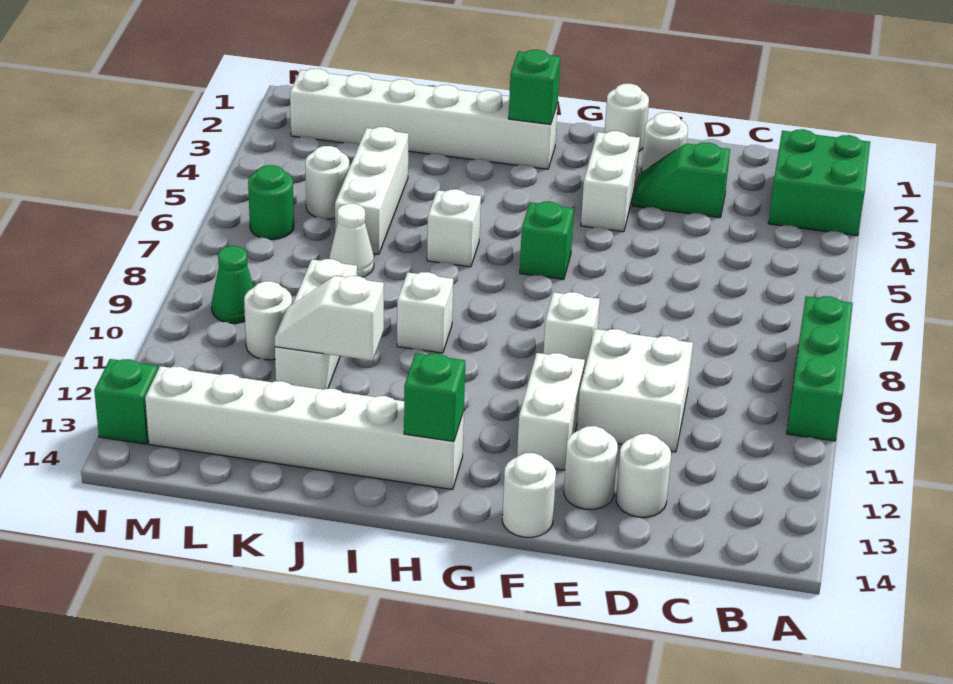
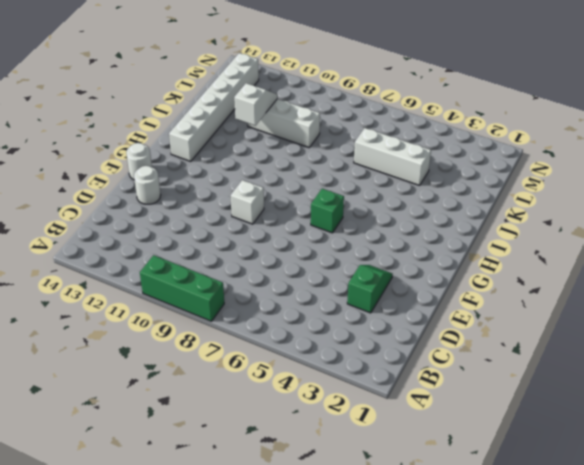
none -> green 2x2 brick [768,129,870,236]
none -> white 2x2 brick [577,329,693,452]
none -> white 1x1 round brick [616,434,671,517]

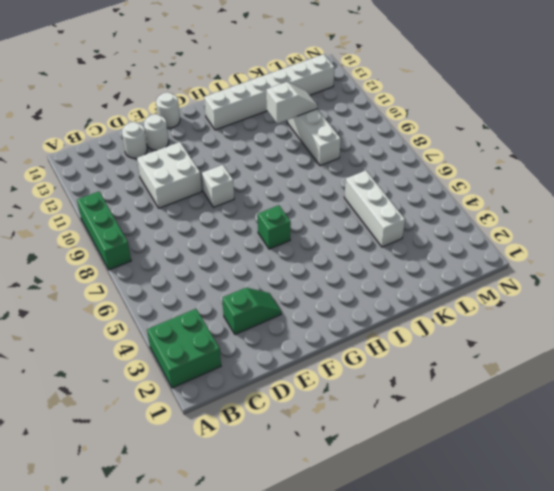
none -> white 1x1 round brick [641,113,688,172]
none -> white 1x1 round brick [605,84,649,151]
none -> white 1x2 brick [581,131,640,232]

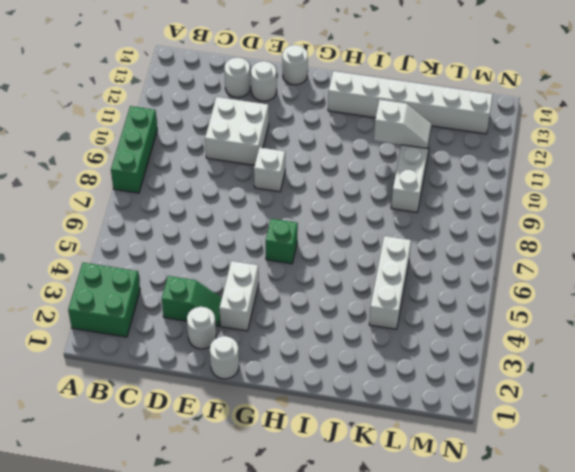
none -> white 1x2 brick [517,353,585,470]
none -> white 1x6 brick [290,69,558,169]
none -> white 1x1 brick [427,189,481,267]

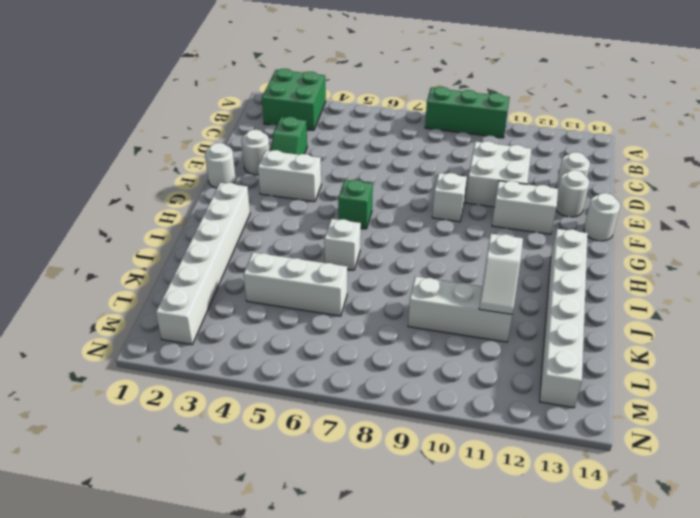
none -> white 1x1 brick [397,272,453,353]
none -> white 1x1 cone [329,204,374,277]
none -> white 1x1 round brick [305,146,349,219]

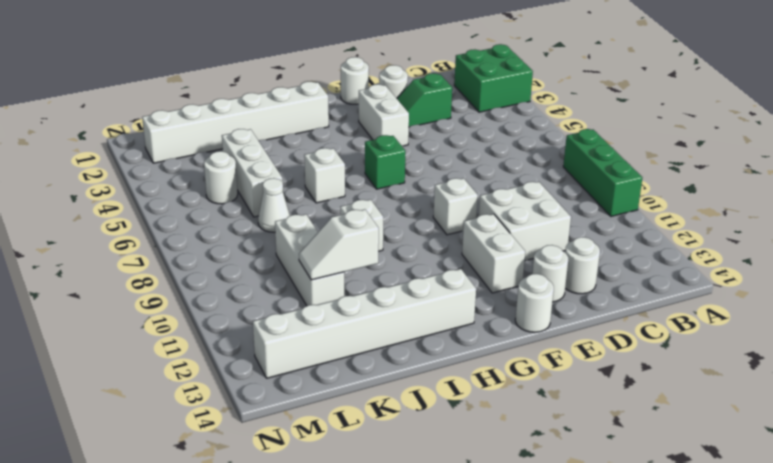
none -> white 1x1 round brick [244,281,292,360]
none -> green 1x1 round brick [248,165,294,239]
none -> green 1x1 cone [212,246,254,323]

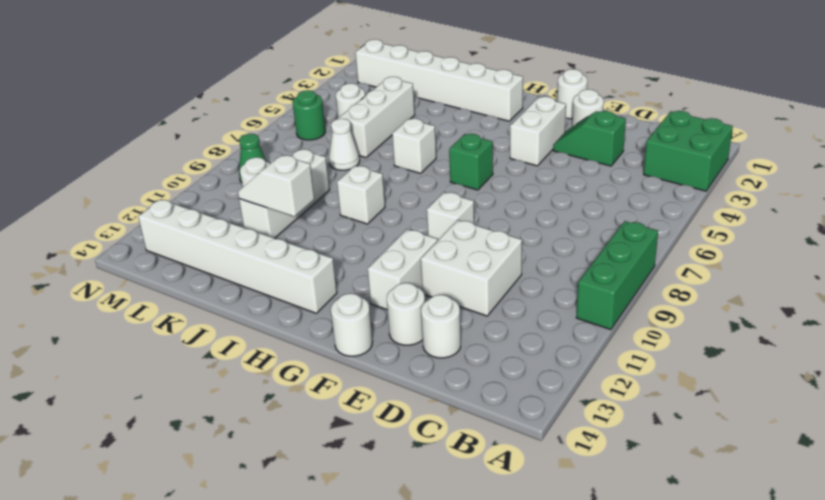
none -> green 1x1 brick [94,359,158,444]
none -> green 1x1 brick [509,50,560,124]
none -> green 1x1 brick [404,353,465,441]

